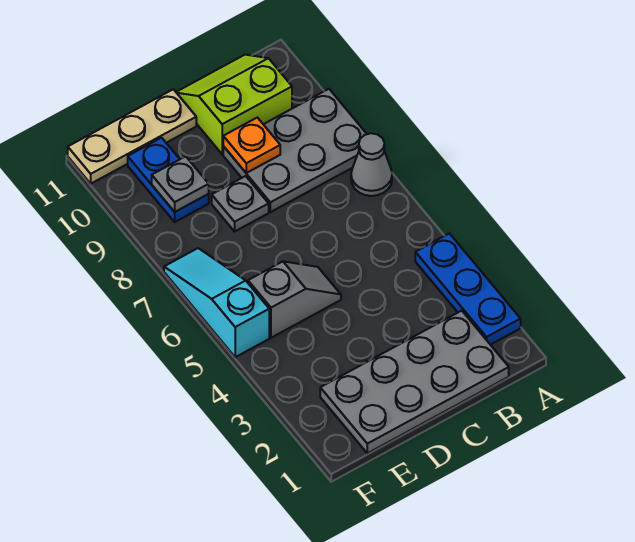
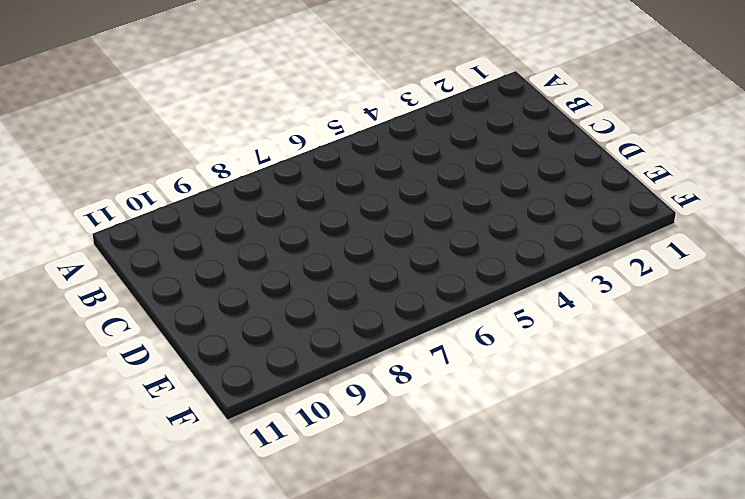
none -> blue 1x3 plate [415,233,521,345]
none -> grey 1x1 cone [351,133,392,196]
none -> grey 2x3 plate [223,89,366,212]

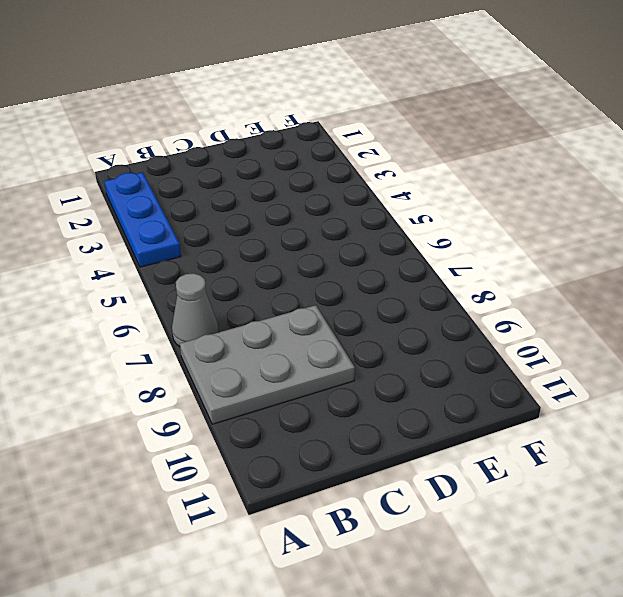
none -> grey 2x4 plate [320,311,509,453]
none -> lime 2x2 slope [176,55,292,154]
none -> grey 1x2 slope [248,261,341,338]

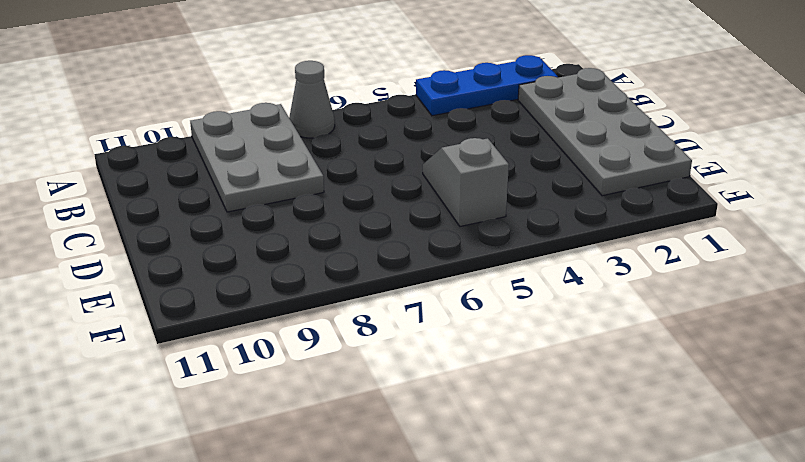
none -> lime 2x2 slope [176,55,292,154]
none -> grey 1x1 plate [212,176,269,231]
none -> tan 1x3 plate [68,89,196,184]

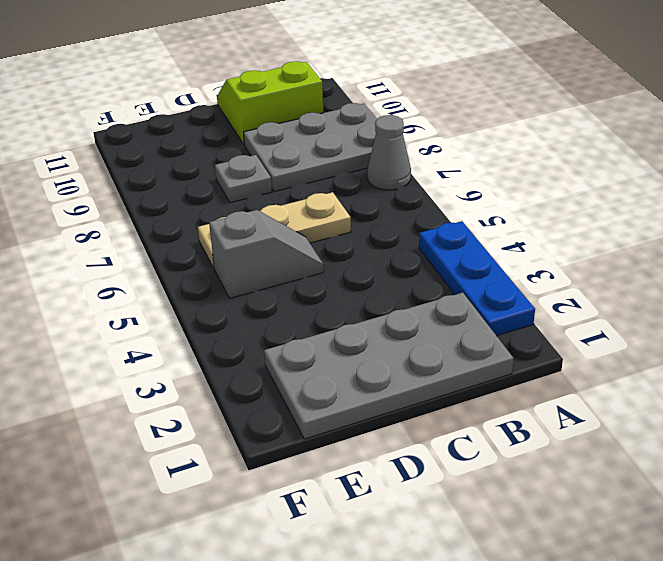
tan 1x3 plate [198,192,351,268] -> tan 1x3 plate moved to [68,89,196,184]
none -> blue 1x2 plate [128,138,209,222]
none -> cyan 1x3 slope [164,248,269,357]
none -> orange 1x1 plate [223,118,280,173]

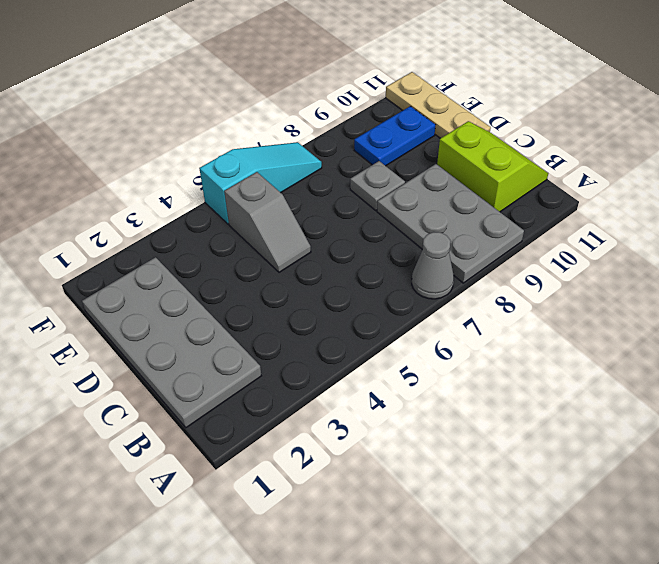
none -> blue 1x3 plate [415,233,521,345]
none -> orange 1x1 plate [223,118,280,173]
none -> grey 1x1 plate [152,156,209,212]

